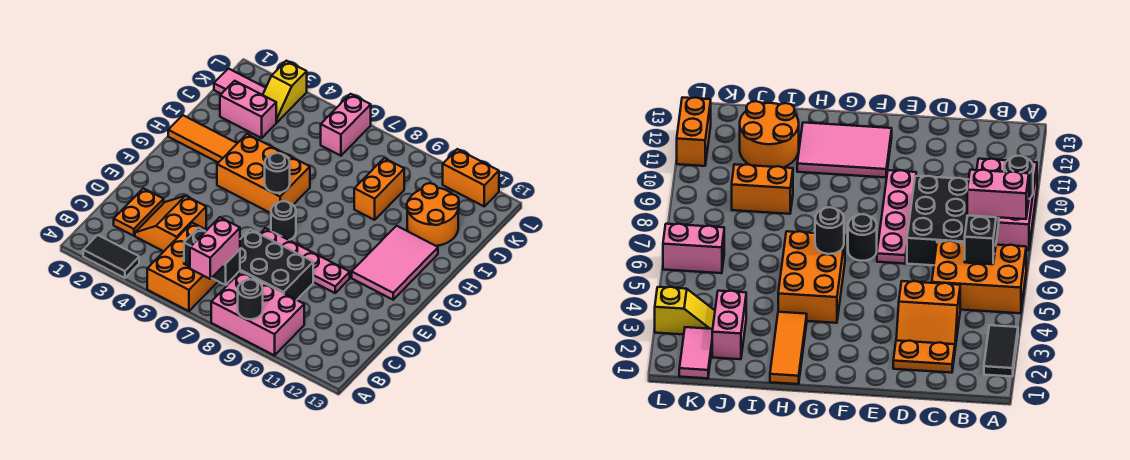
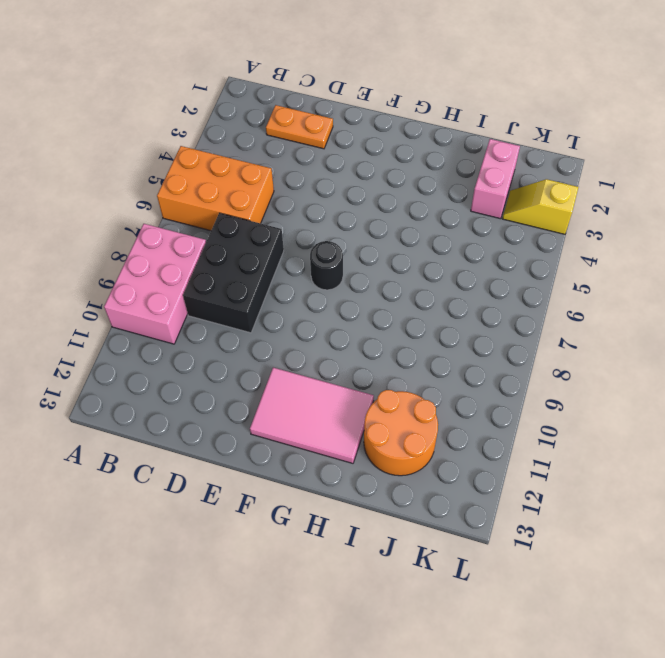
none -> black 1x2 tile [83,235,139,278]
none -> orange 2x2 slope [135,196,206,251]
none -> pink 1x4 plate [260,228,350,293]

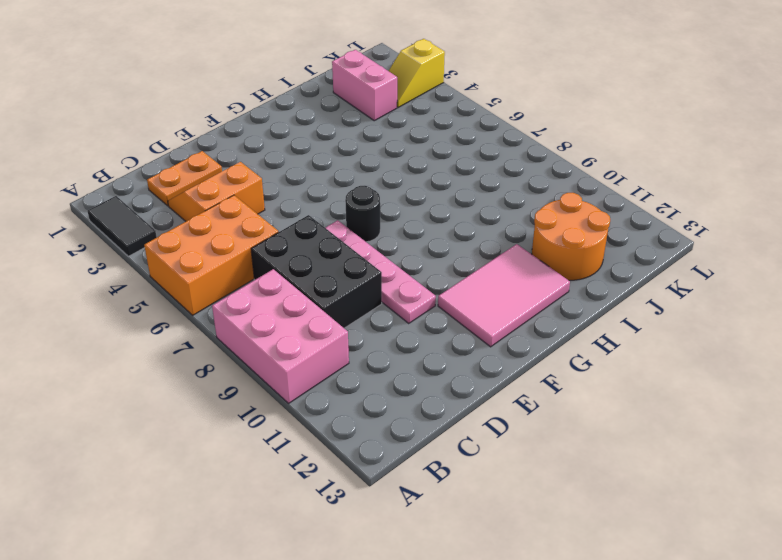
none -> orange 2x3 brick [217,134,310,213]
none -> orange 1x3 tile [168,115,237,163]
none -> orange 1x2 brick [354,158,404,220]

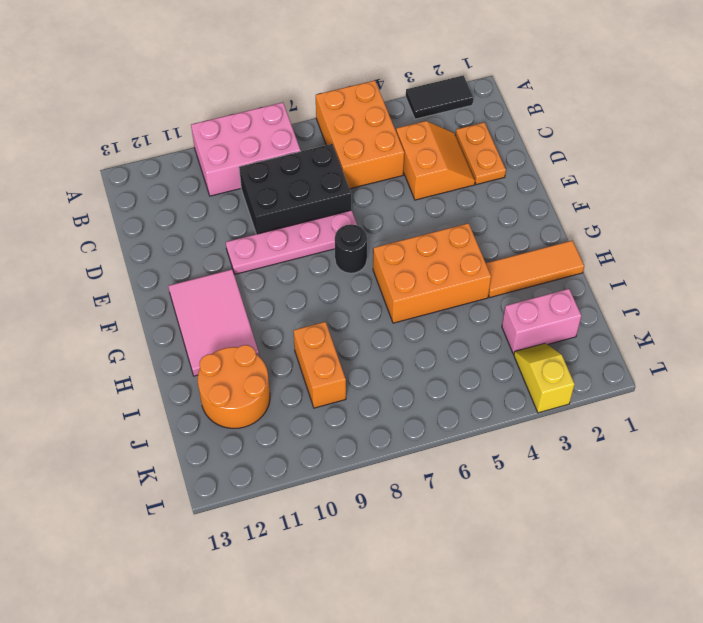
none -> pink 1x2 tile [214,69,266,95]
none -> pink 1x2 brick [321,94,371,156]
none -> orange 1x2 brick [443,149,499,206]

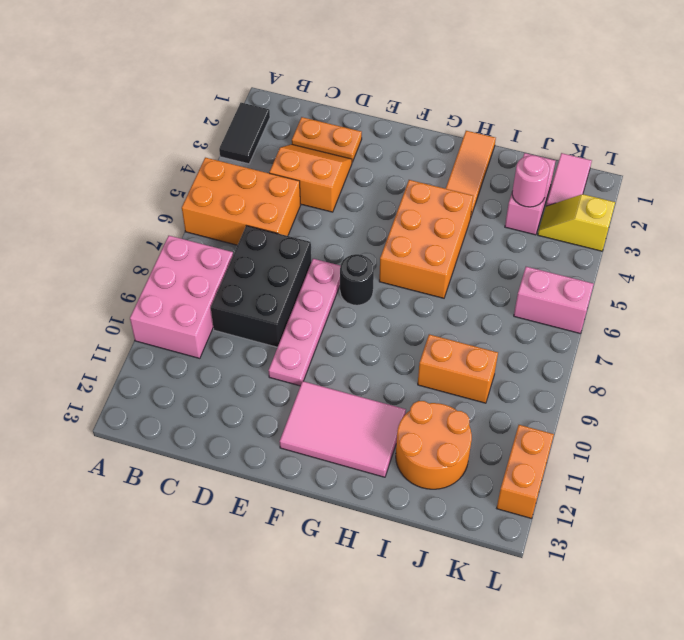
pink 1x1 round brick [512,155,550,207] -> none
none -> black 1x1 round brick [238,279,263,319]
none -> black 1x2 brick [184,228,240,285]
none -> black 1x1 round brick [265,153,290,193]

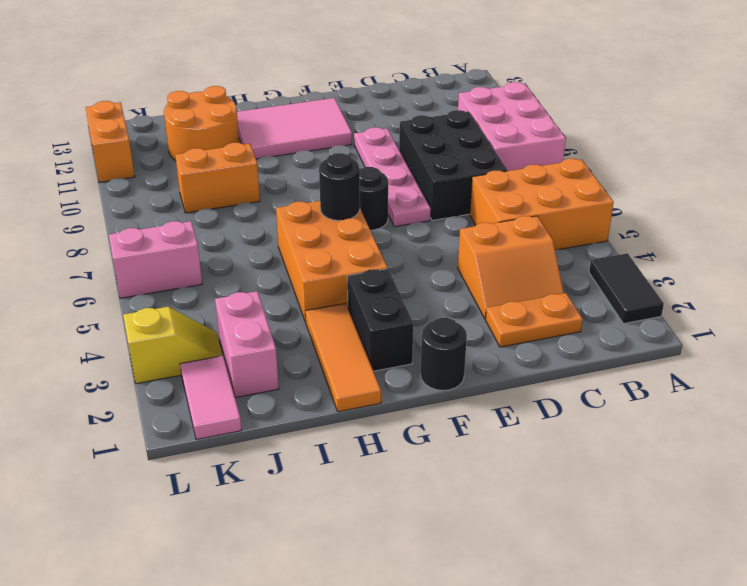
black 1x1 round brick [420,318,467,390] -> black 1x1 round brick moved to [238,279,263,319]
black 1x2 brick [347,269,413,371] -> black 1x2 brick moved to [184,228,240,285]
none -> pink 1x2 brick [190,217,240,279]

